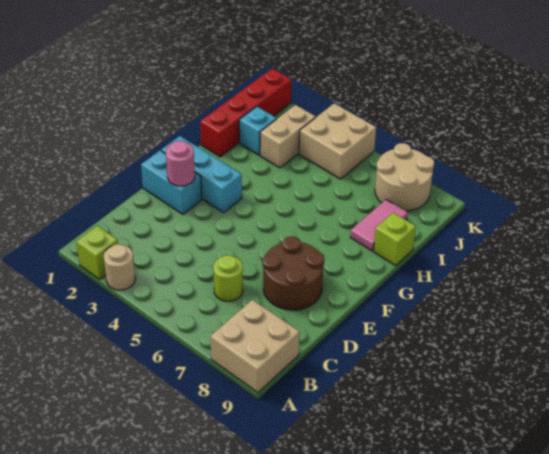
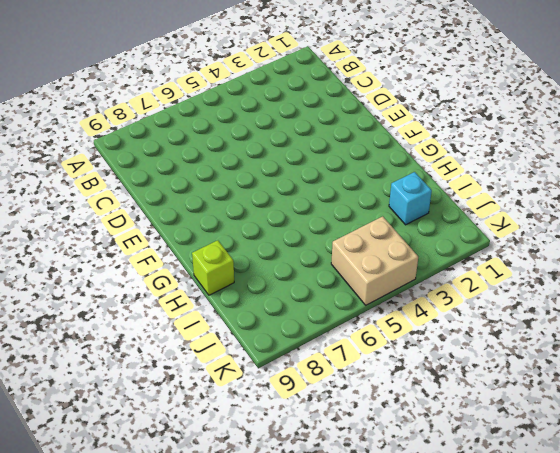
none -> lime 1x1 brick [76,226,118,279]
none -> tan 1x1 round brick [104,244,135,290]
none -> tan 2x2 brick [210,300,300,393]

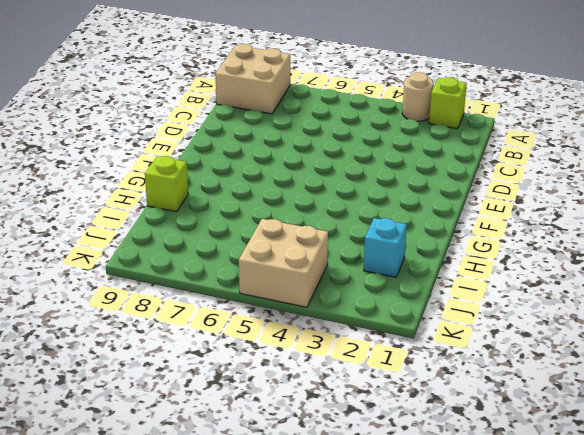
none -> lime 1x1 round brick [213,255,243,301]
none -> brown 2x2 round brick [263,236,324,310]
none -> cyan 1x2 brick [141,150,202,214]

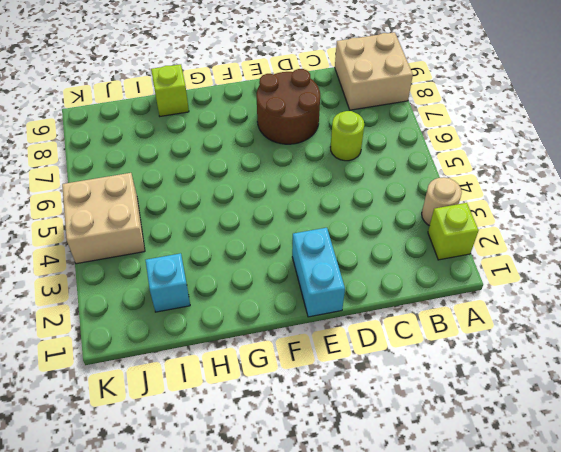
none -> cyan 1x3 brick [161,136,242,213]
none -> red 1x4 brick [200,68,291,157]
none -> pink 1x2 tile [350,200,408,251]

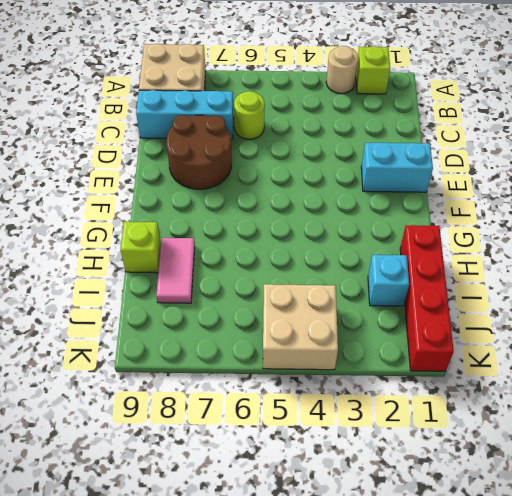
cyan 1x3 brick [136,90,234,139] -> cyan 1x3 brick moved to [161,136,242,213]
none -> tan 1x2 brick [260,105,316,168]
none -> tan 2x2 round brick [375,143,434,211]
none -> pink 1x1 round brick [166,141,195,186]

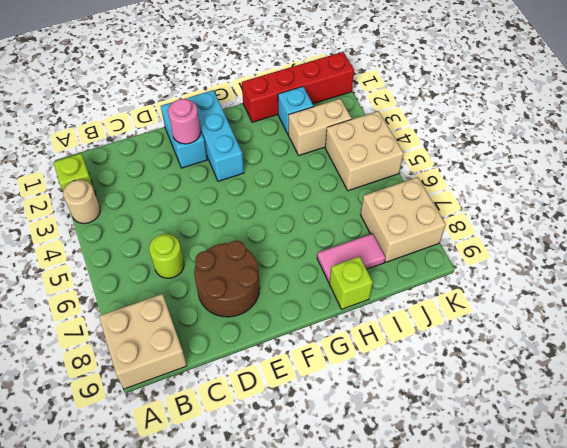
tan 2x2 brick [361,177,446,262] -> tan 2x2 round brick [375,143,434,211]

